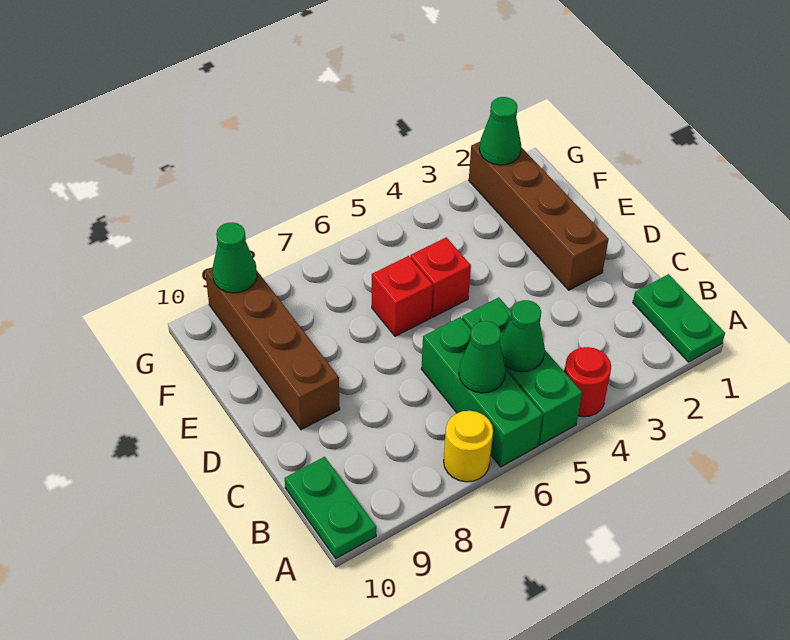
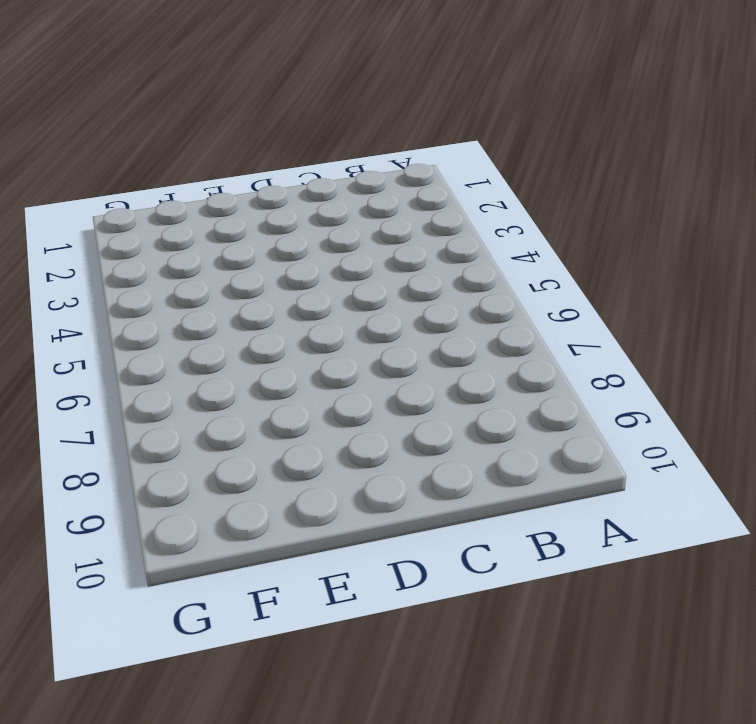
none -> green 1x2 plate [633,274,725,362]
none -> red 1x1 round brick [564,347,611,417]
none -> green 1x3 brick [462,297,582,445]

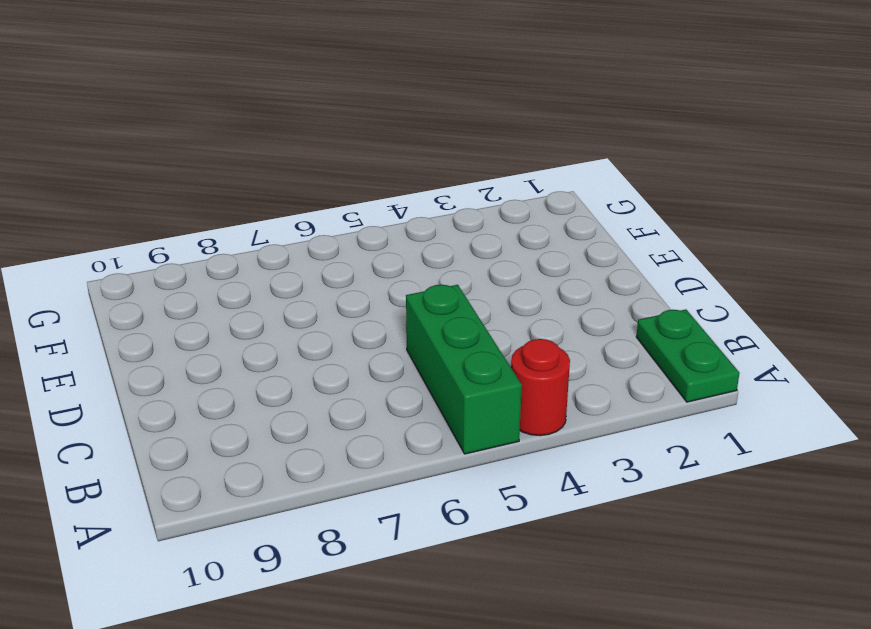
none -> green 1x3 brick [421,317,543,467]
none -> yellow 1x1 round brick [444,411,493,482]
none -> green 1x2 plate [285,457,376,559]

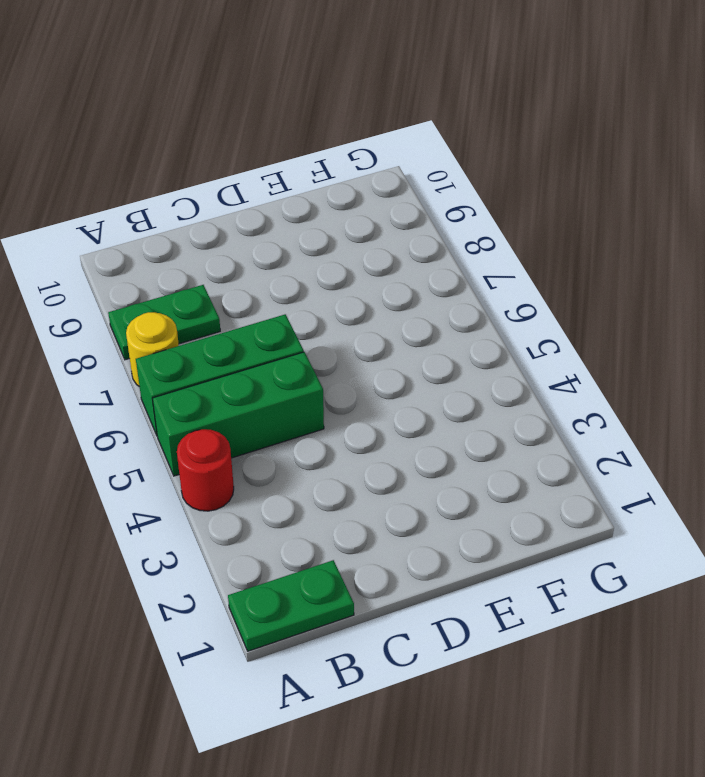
green 1x2 plate [108,285,220,360] -> green 1x2 plate moved to [285,457,376,559]
none -> brown 1x4 brick [469,142,609,290]
none -> brown 1x4 brick [205,267,340,430]
none -> red 1x1 brick [410,237,471,317]

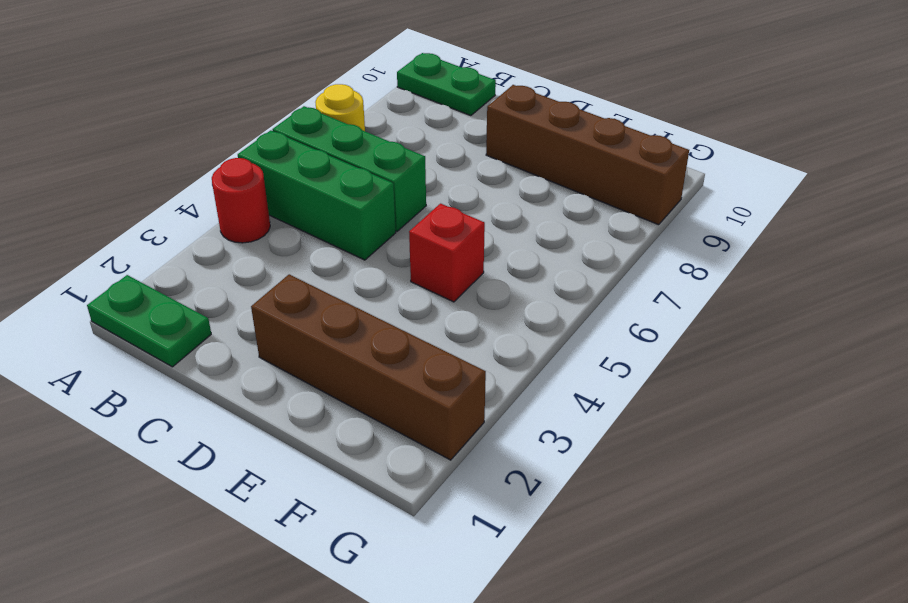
none -> red 1x1 brick [372,256,433,336]
none -> green 1x1 cone [500,300,545,372]
none -> green 1x1 cone [459,321,506,393]

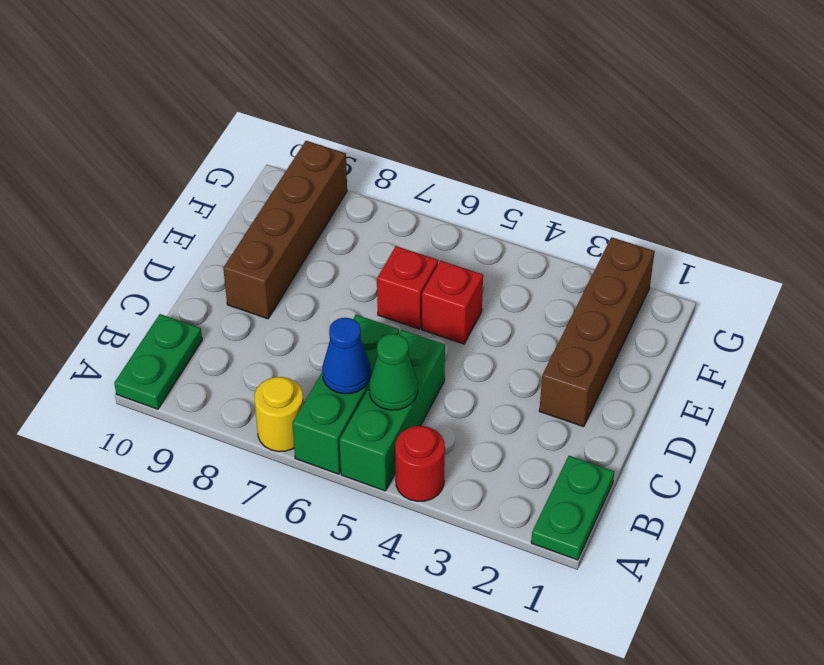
blue 1x1 cone [322,318,371,394] -> green 1x1 cone [459,321,506,393]
none -> green 1x1 cone [479,97,521,165]
none -> green 1x1 cone [212,223,257,293]

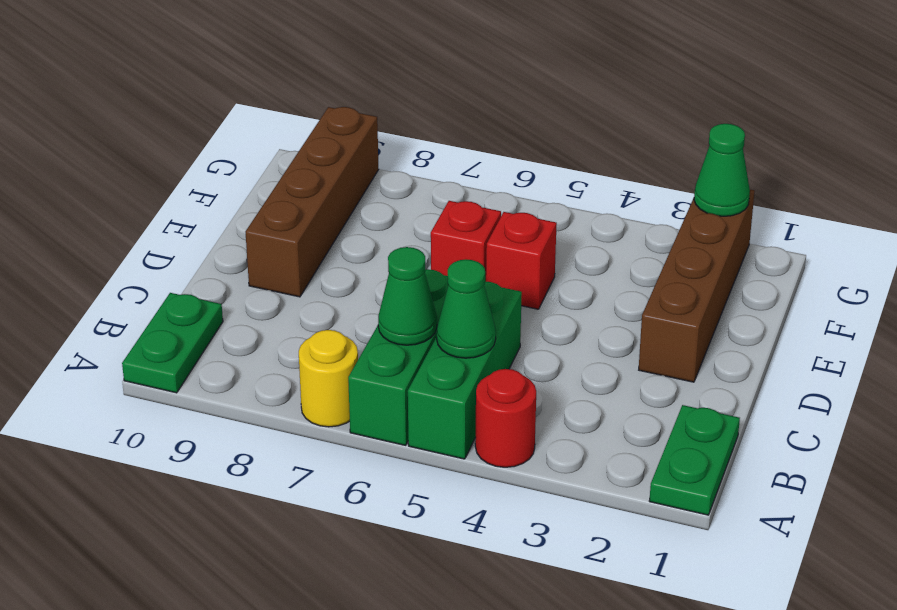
none -> green 1x1 cone [212,223,257,293]

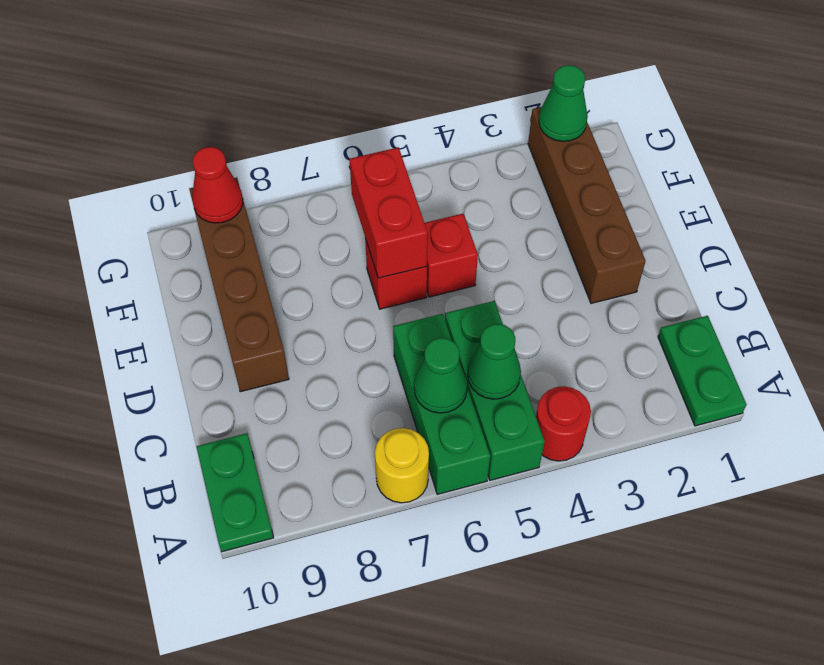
red 1x2 brick [349,147,428,278] -> none
red 1x1 cone [192,147,243,223] -> green 1x1 cone [212,223,257,293]

